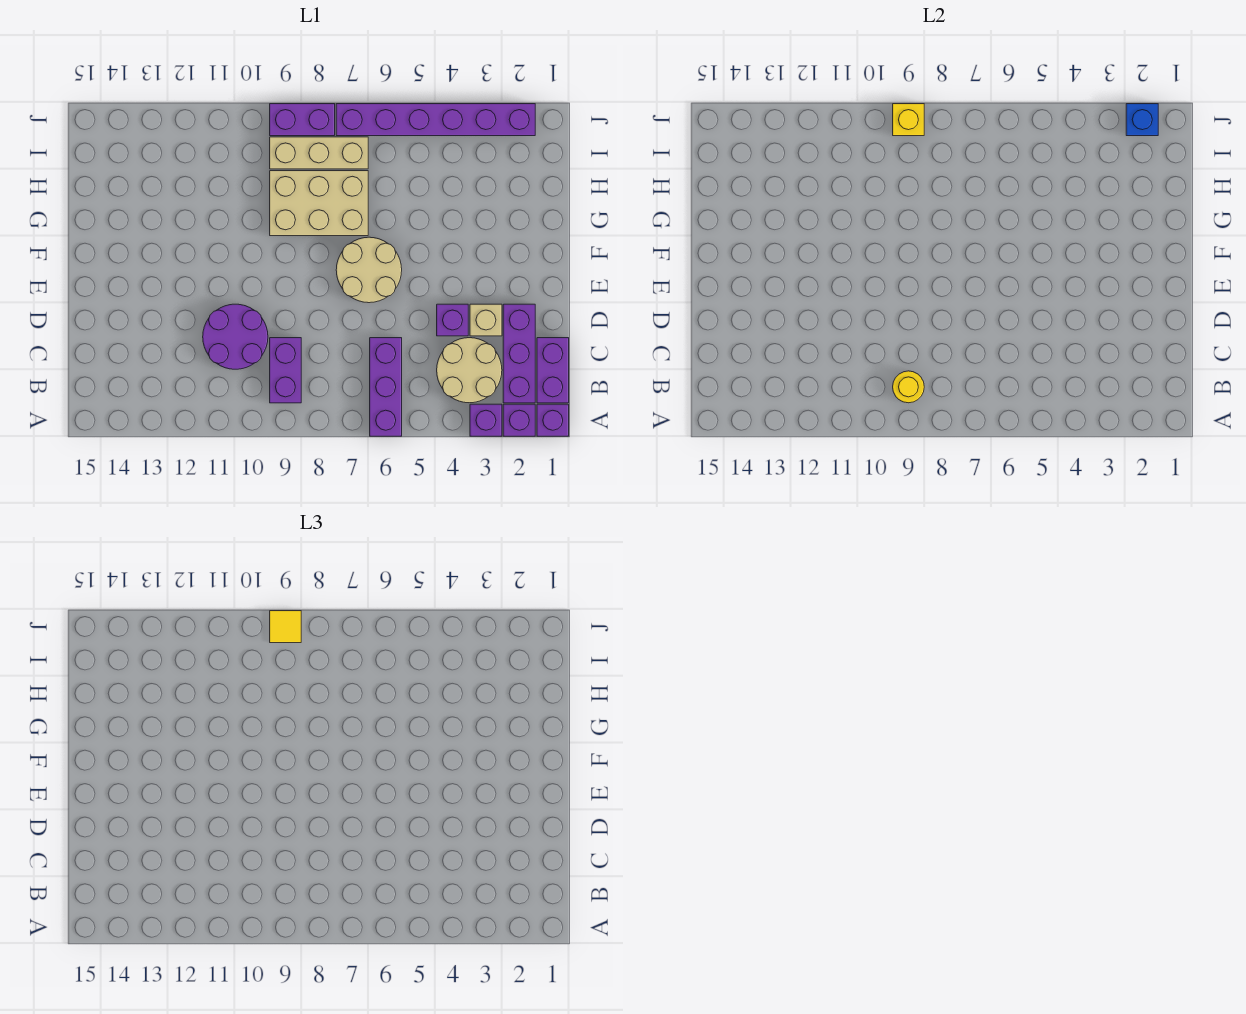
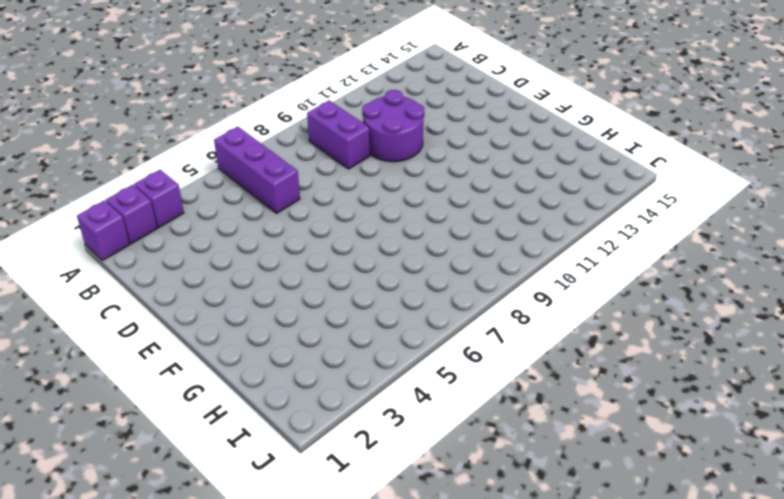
none -> purple 1x2 brick [537,338,569,403]
none -> purple 1x3 brick [503,304,535,403]
none -> tan 2x2 round brick [437,338,502,403]

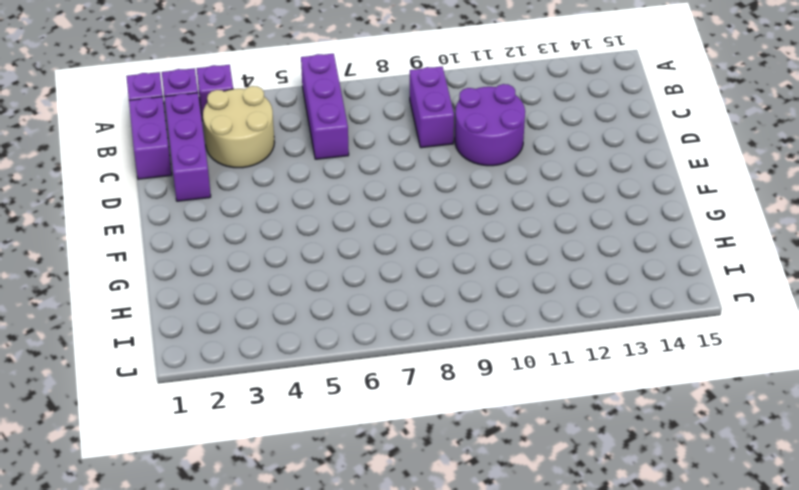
none -> tan 1x1 brick [470,304,502,336]
none -> purple 1x1 brick [437,304,468,336]
none -> tan 2x2 round brick [336,237,402,303]

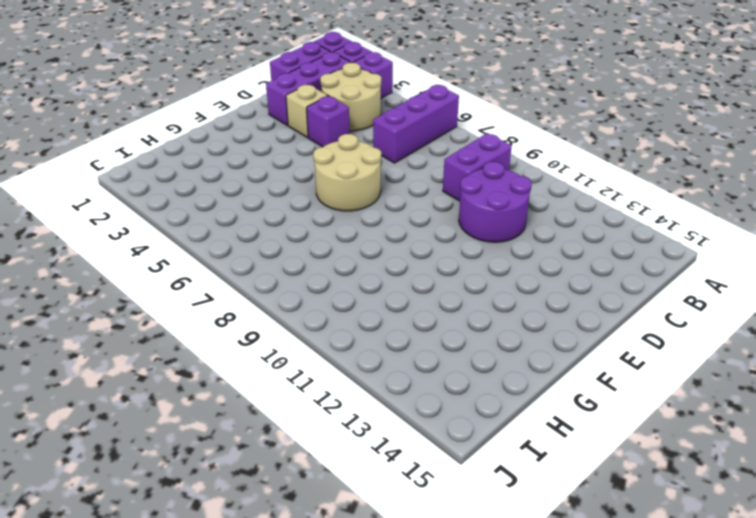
none -> tan 2x3 brick [270,171,368,236]
none -> tan 1x3 brick [270,137,368,169]
none -> purple 1x6 brick [336,104,535,136]

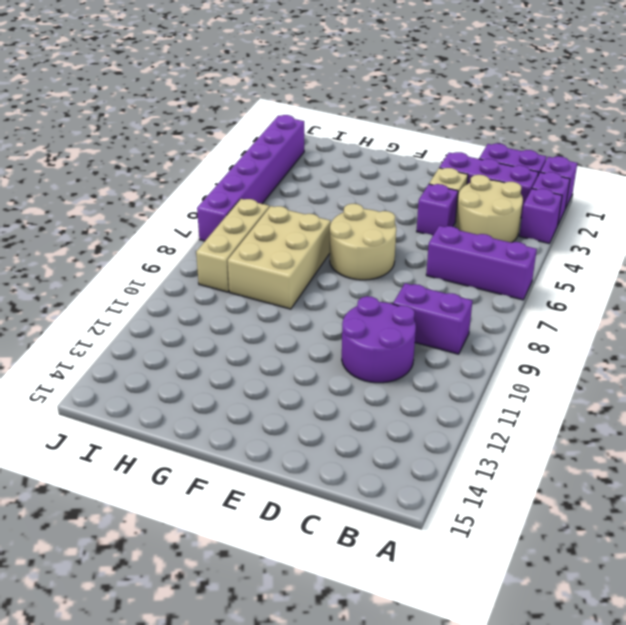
none -> purple 1x2 brick [270,104,335,136]
none -> yellow 1x1 round brick [893,371,924,403]
none -> blue 1x1 brick [1126,104,1158,136]

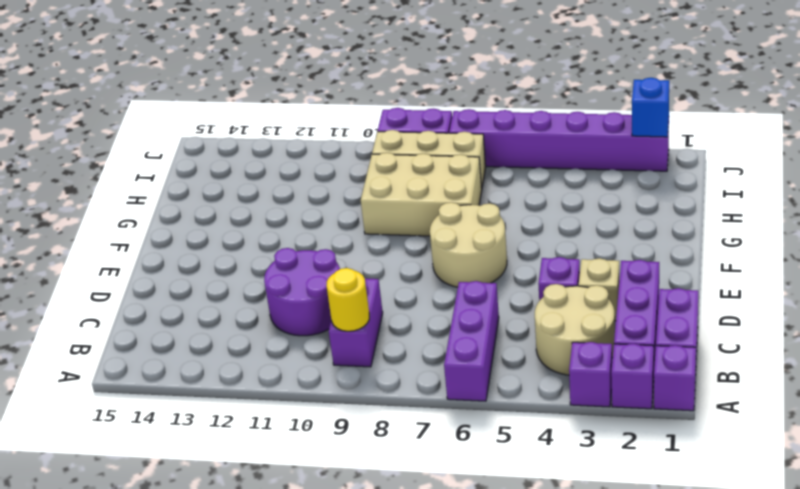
none -> yellow 1x1 brick [893,104,924,136]
none -> yellow 1x1 tile [270,611,301,643]

